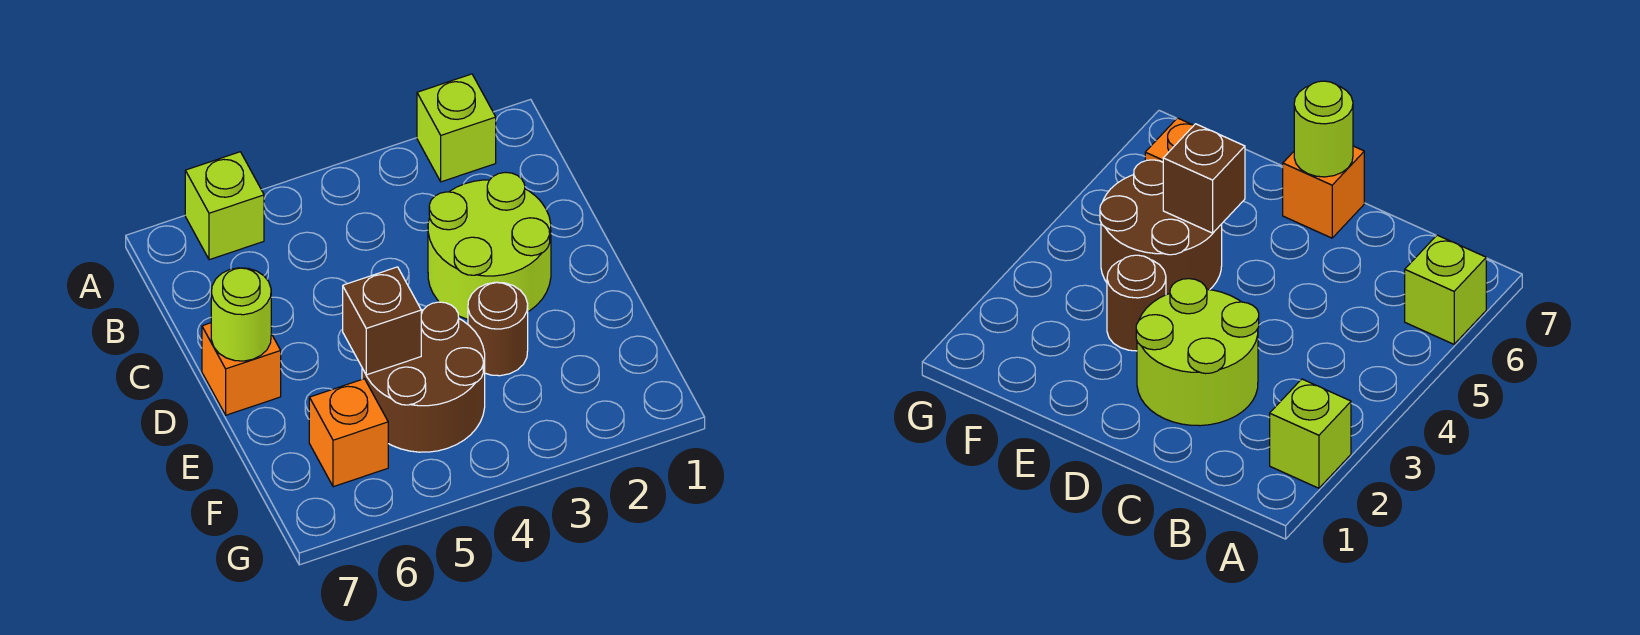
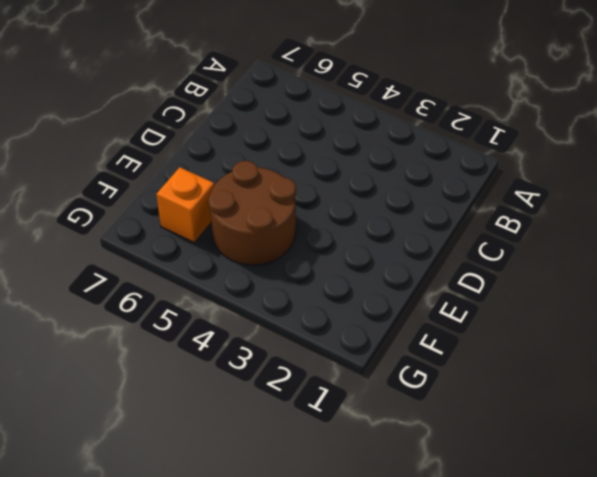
none -> lime 1x1 brick [417,74,496,182]
none -> lime 1x1 brick [185,152,264,260]

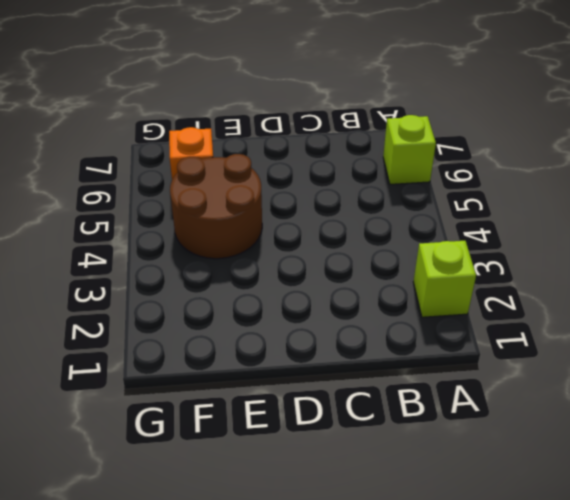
none -> lime 2x2 round brick [428,172,551,319]
none -> orange 1x1 brick [202,323,281,415]

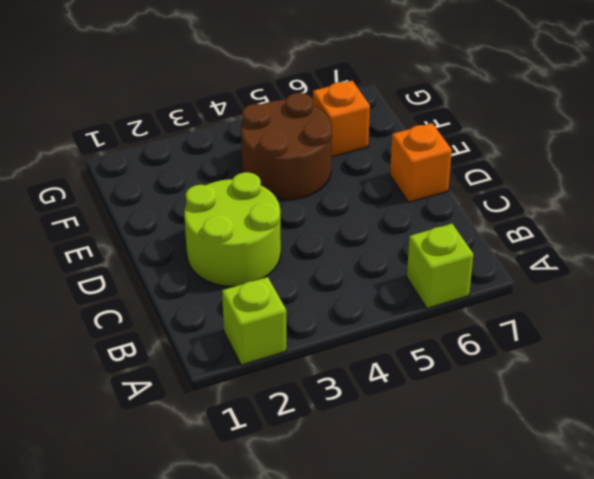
none -> brown 1x1 round brick [468,282,528,376]
none -> lime 1x1 round brick [211,268,271,361]

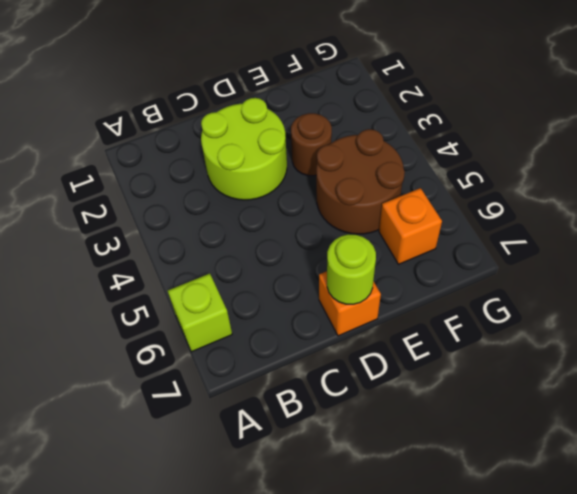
none -> lime 1x1 brick [417,74,496,182]
none -> brown 1x1 brick [343,267,421,375]

